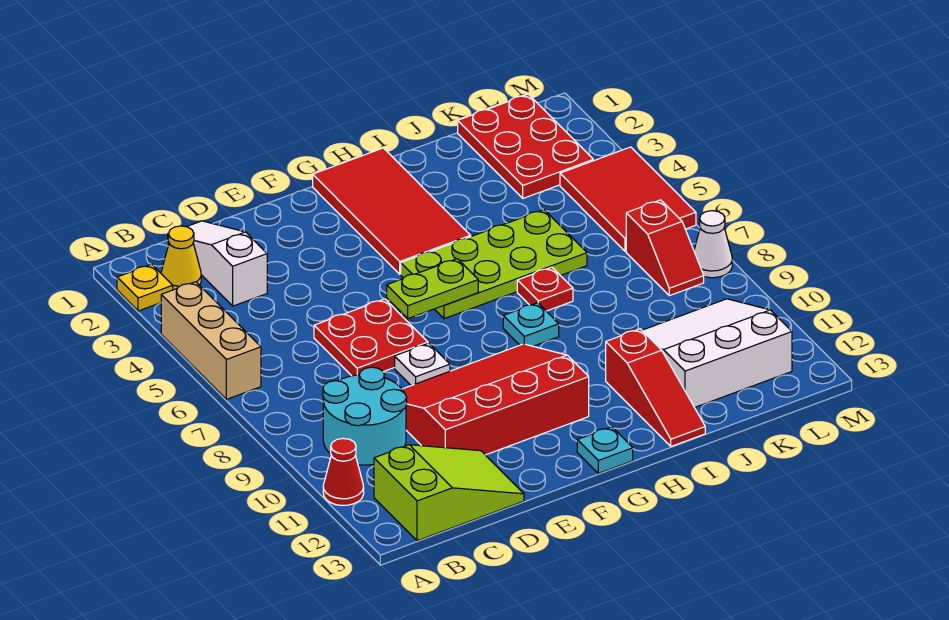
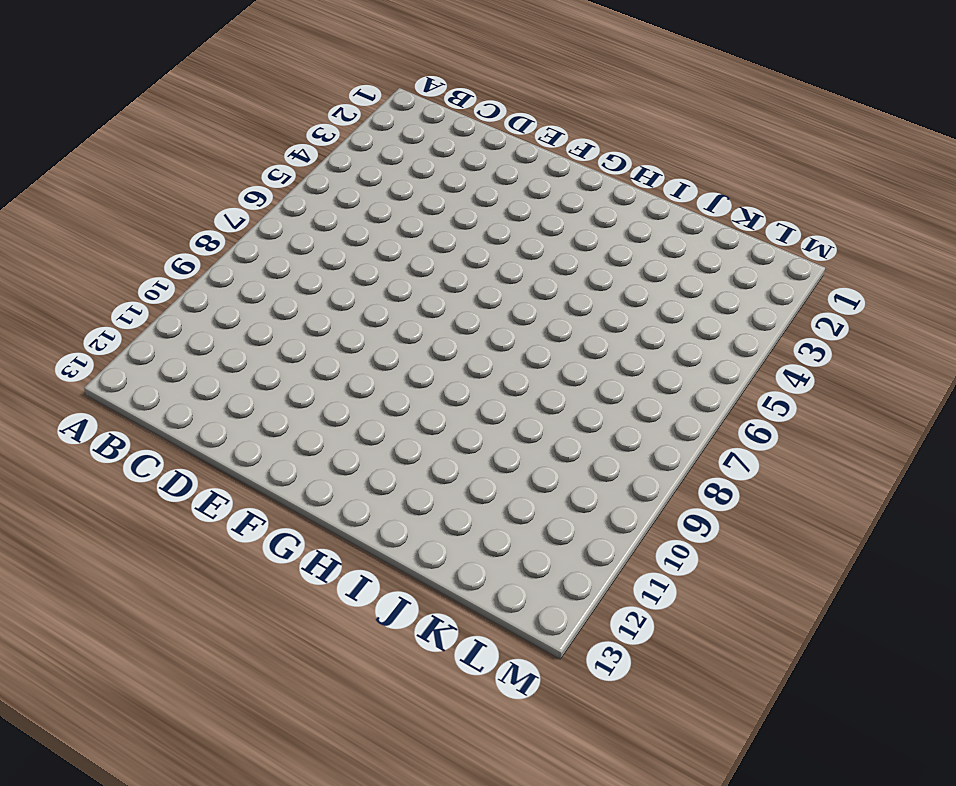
none -> yellow 1x1 plate [117,264,173,311]
none -> tan 1x3 brick [161,282,261,399]
none -> red 1x1 cone [323,438,364,505]

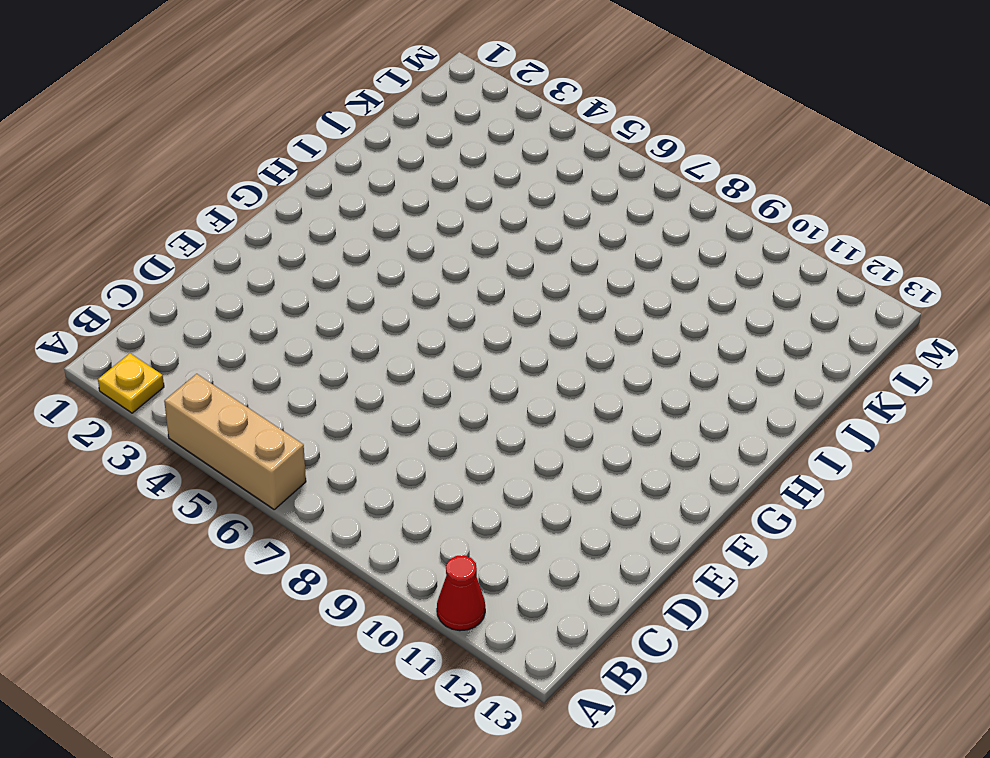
none -> yellow 1x1 cone [161,226,201,290]
none -> cyan 2x2 round brick [323,367,407,465]
none -> lime 2x3 slope [374,445,524,541]

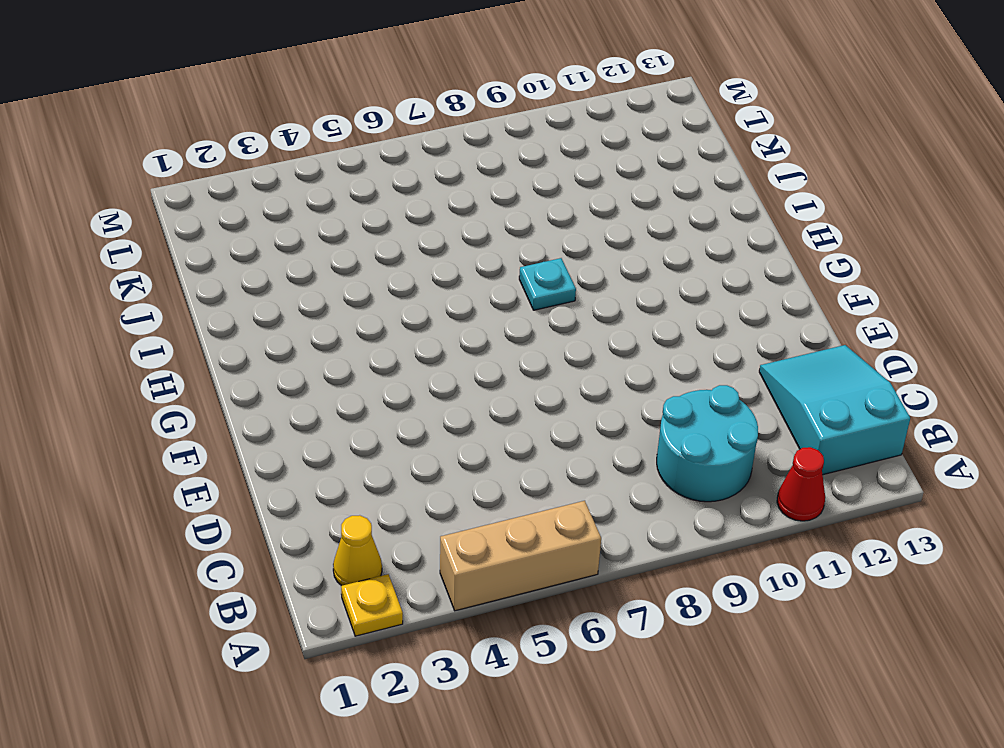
cyan 2x3 slope [759,345,910,475] -> lime 2x3 slope [374,445,524,541]
none -> white 1x3 slope [168,221,267,306]
none -> red 2x2 plate [314,299,428,376]
none -> red 3x4 slope [402,344,589,455]

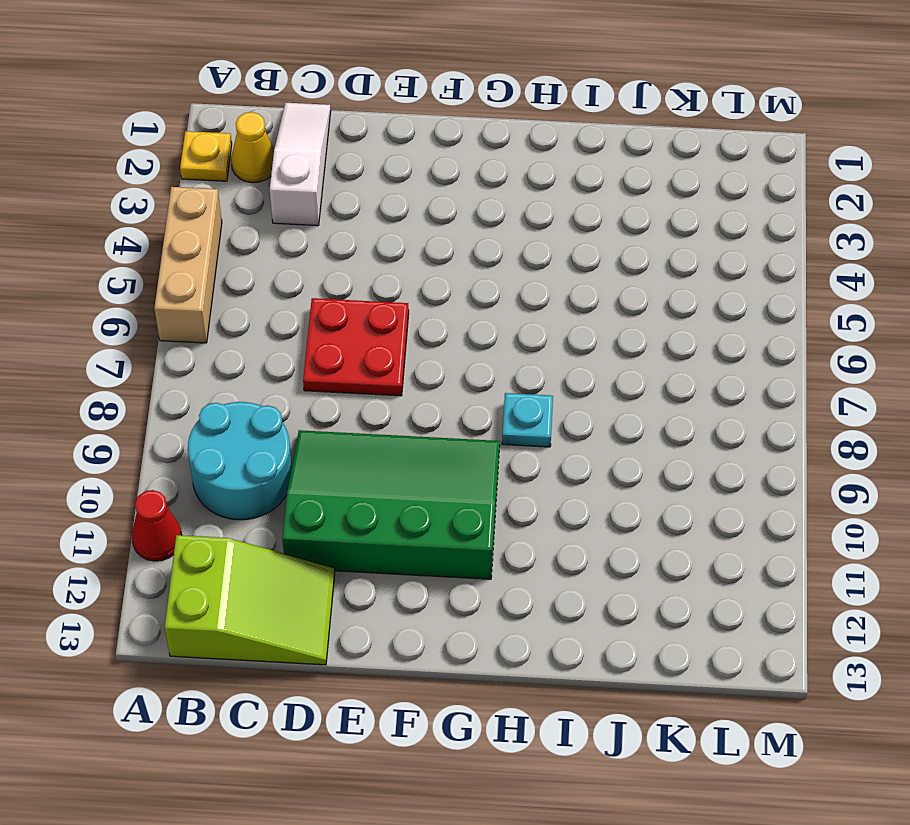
green 3x4 slope [282,430,500,579] -> red 3x4 slope [402,344,589,455]
none -> white 1x1 plate [395,343,450,386]
none -> red 2x4 tile [313,148,471,274]
none -> lime 2x4 plate [401,210,587,319]

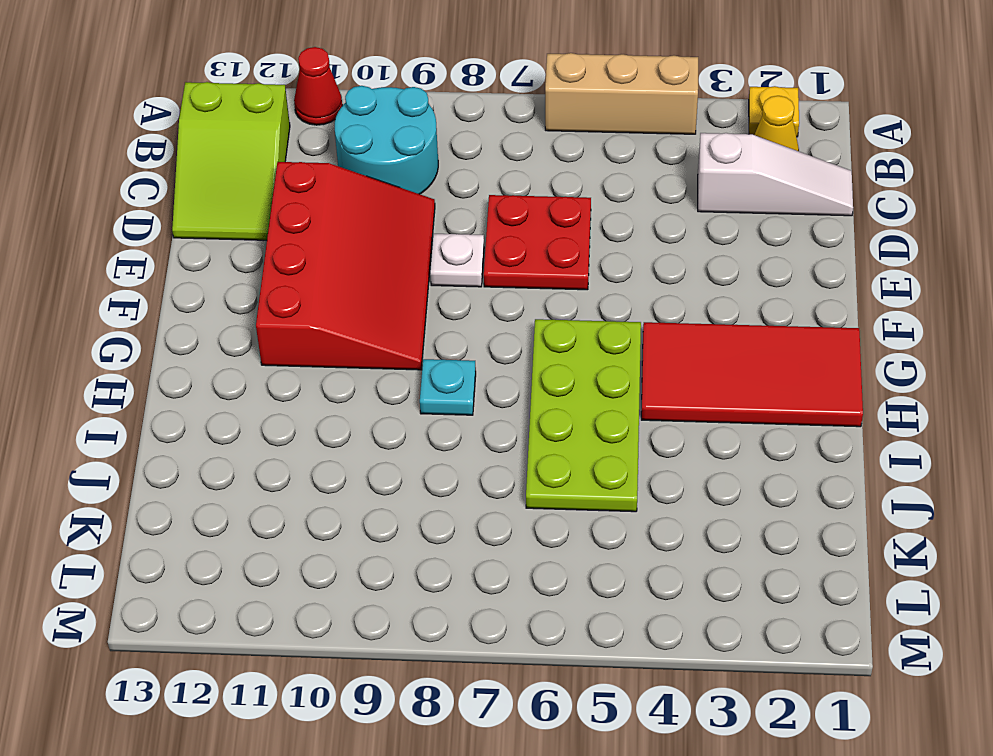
none -> cyan 1x1 plate [577,427,633,473]
none -> red 1x1 plate [517,267,573,311]
none -> red 1x3 slope [606,329,705,446]

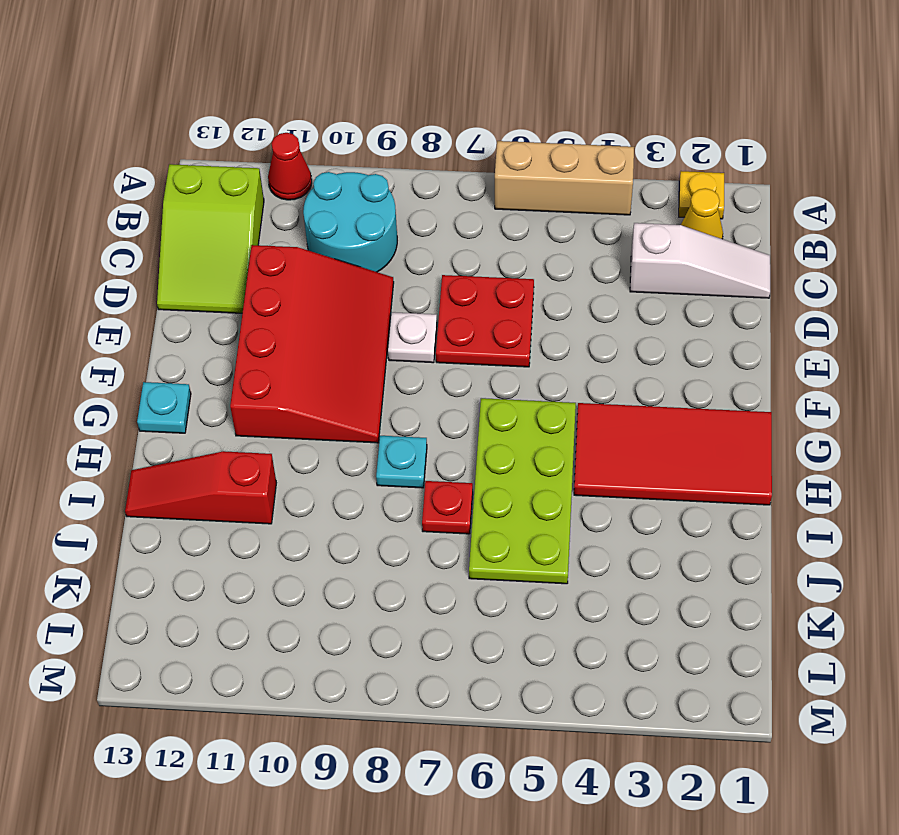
none -> white 3x3 slope [642,299,792,408]
none -> red 2x3 plate [458,94,594,198]
none -> red 2x3 tile [560,147,696,251]

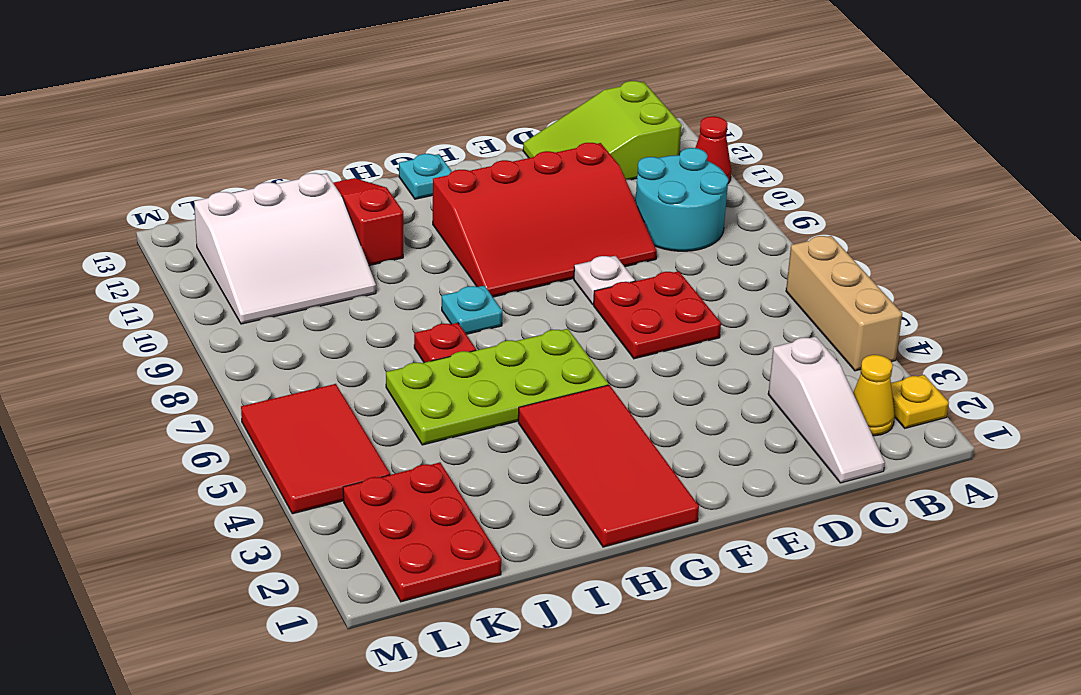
none -> red 1x2 slope [626,200,704,296]
none -> white 1x1 cone [694,211,732,278]
none -> lime 1x2 plate [387,259,478,319]

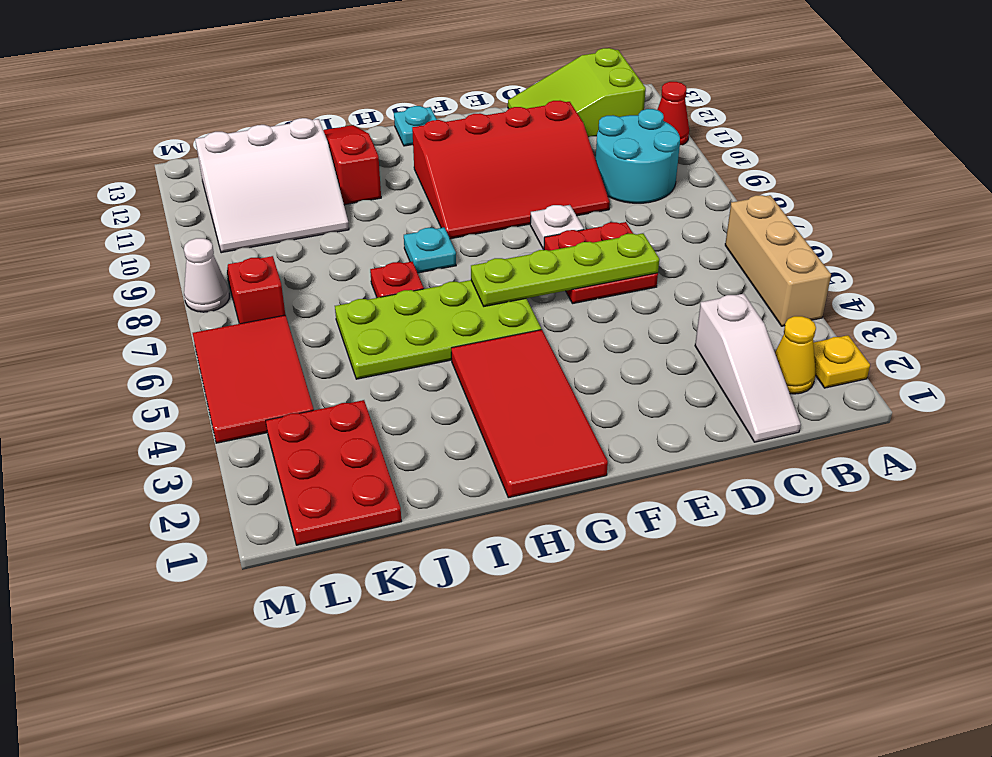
lime 1x4 plate [471,233,659,306] -> lime 1x2 plate [387,259,478,319]

